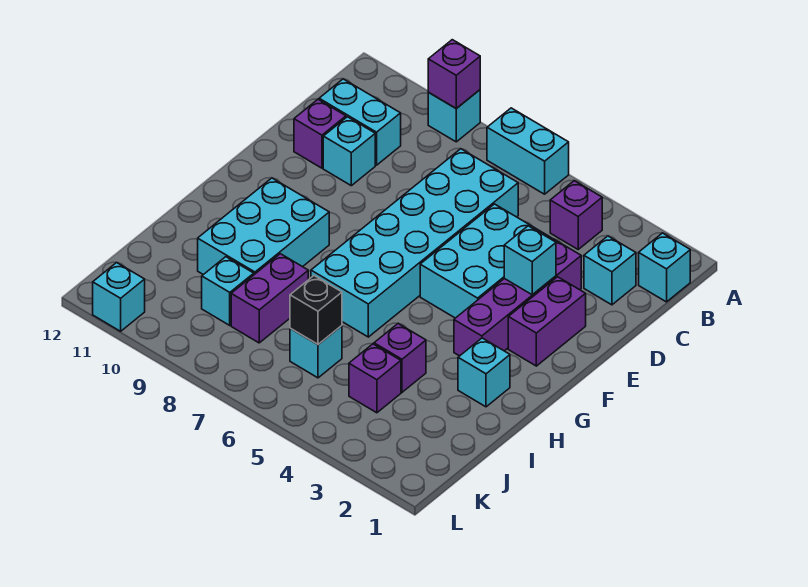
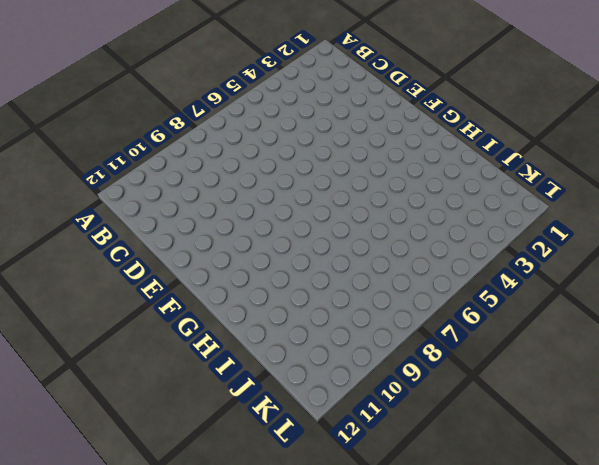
none -> cyan 1x2 brick [487,108,569,194]
none -> cyan 1x1 brick [428,90,480,142]
none -> cyan 1x1 brick [639,233,690,302]

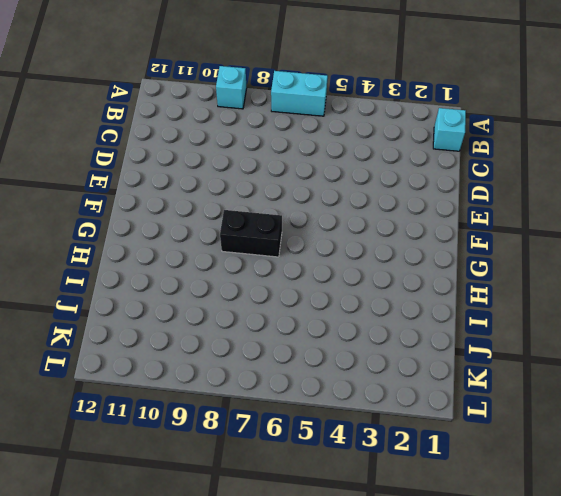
black 1x2 brick [220,210,282,257] -> cyan 2x6 brick [311,149,518,337]
none -> purple 1x1 brick [550,181,602,249]
none -> cyan 1x1 brick [584,236,636,305]
none -> cyan 1x2 brick [319,79,401,165]

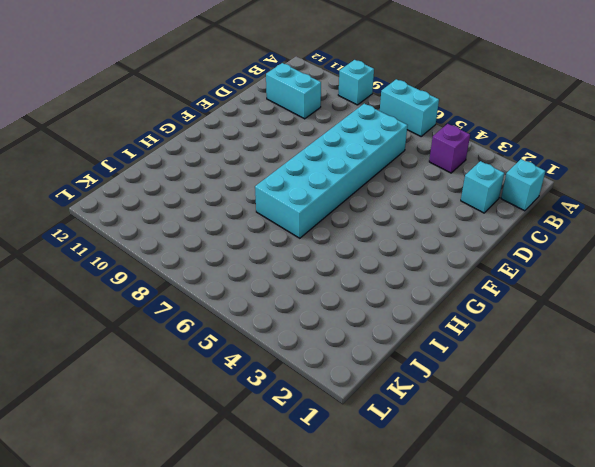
none -> purple 1x4 brick [454,239,581,356]
none -> cyan 2x3 brick [420,204,552,318]
none -> cyan 1x1 brick [323,117,375,186]

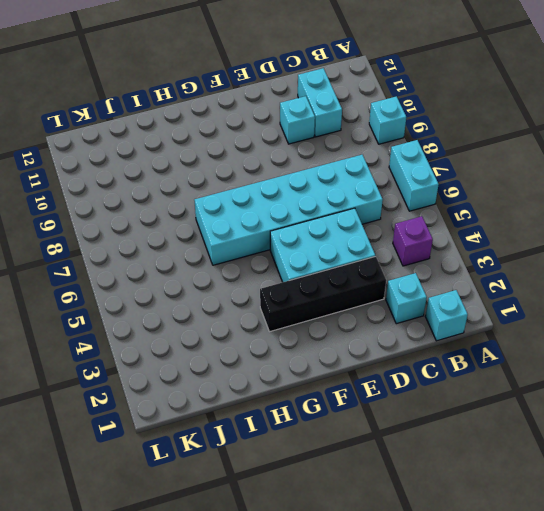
black 1x4 brick [260,256,386,332] -> purple 1x4 brick [454,239,581,356]
none -> purple 1x1 brick [294,99,346,168]
none -> purple 1x2 brick [508,277,586,366]
none -> cyan 2x3 brick [198,178,329,275]

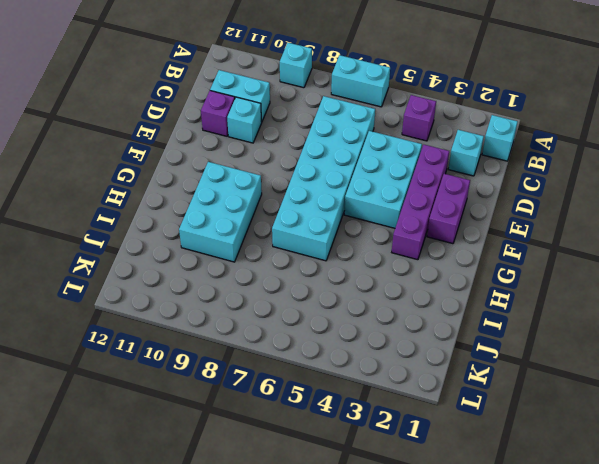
none -> cyan 1x1 brick [458,338,510,407]
none -> purple 1x1 brick [374,324,426,392]
none -> purple 1x2 brick [231,254,308,343]

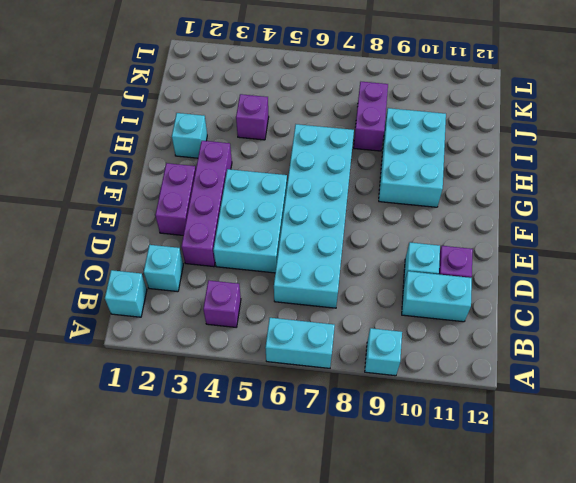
none -> purple 1x1 brick [349,344,401,413]
none -> cyan 1x1 brick [290,326,342,378]
none -> cyan 1x1 brick [202,257,254,325]

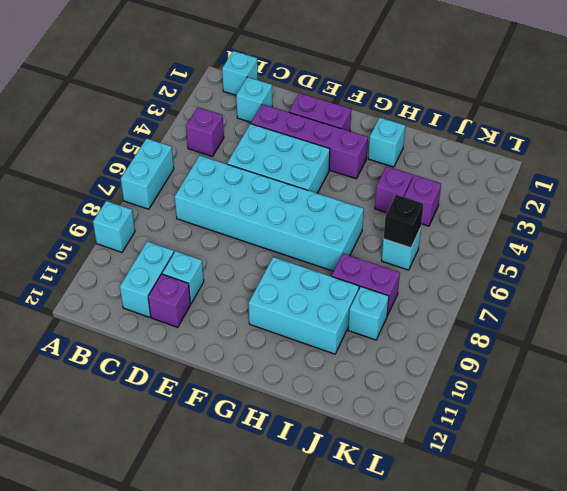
none -> cyan 1x1 brick [93,263,145,331]
none -> purple 1x1 brick [428,40,480,109]
none -> cyan 1x1 brick [504,226,556,295]

